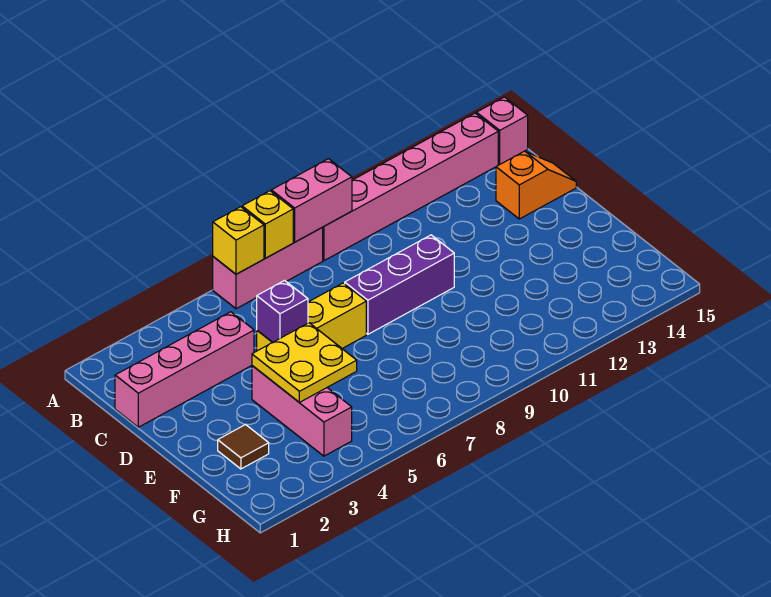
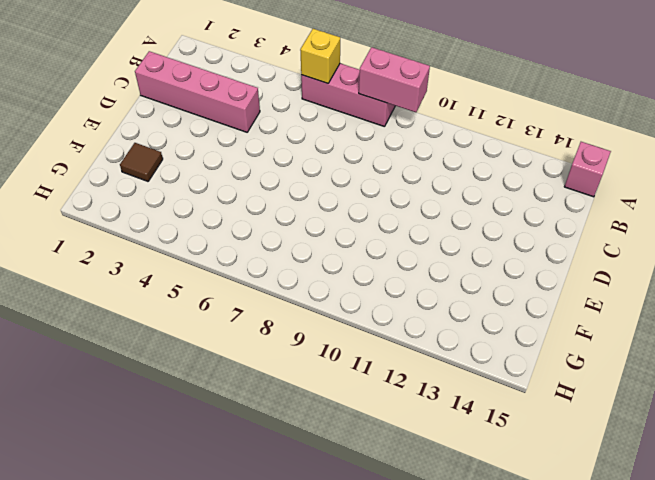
none -> pink 1x6 brick [322,113,498,261]
none -> orange 1x2 slope [496,151,576,219]
none -> yellow 1x3 brick [257,283,366,351]

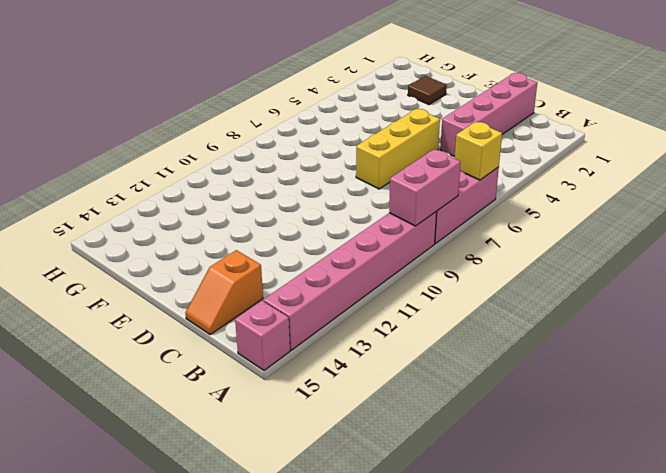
none -> purple 1x3 brick [345,235,454,334]
none -> pink 1x3 brick [252,366,352,456]
none -> yellow 1x1 brick [242,191,293,258]

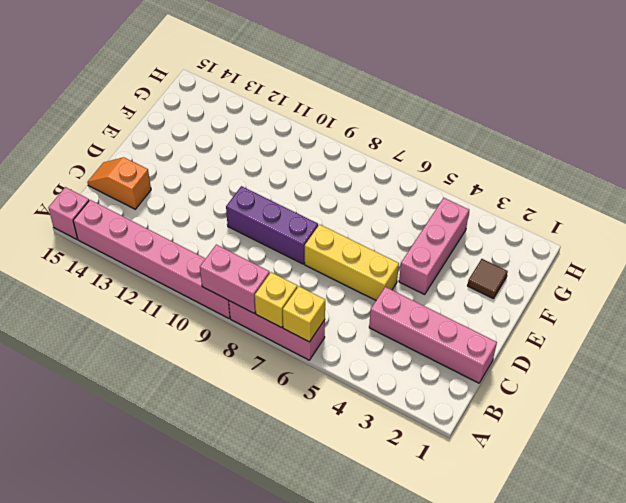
none -> purple 1x1 brick [257,281,308,342]
none -> yellow 2x2 plate [252,323,357,402]

